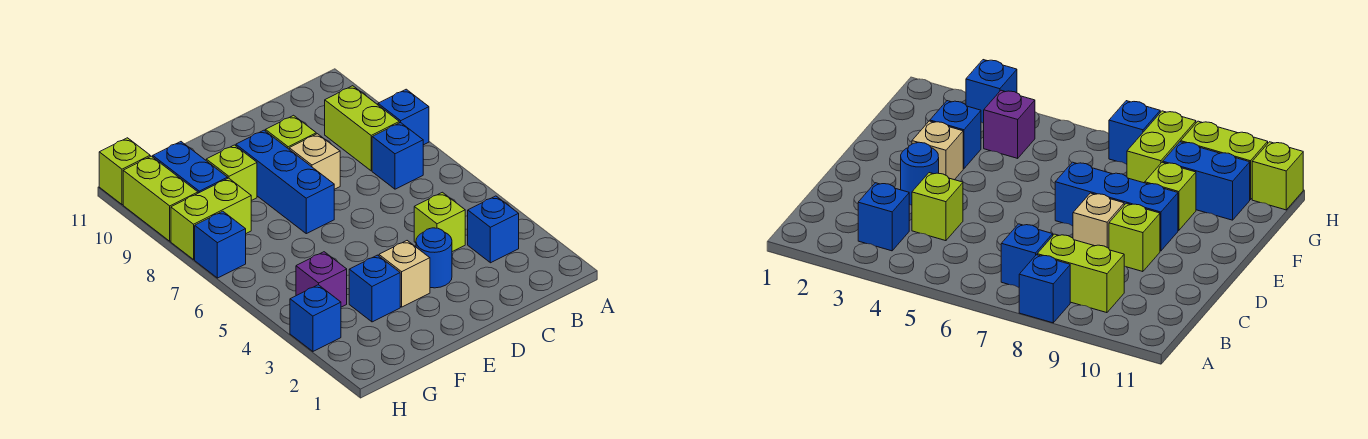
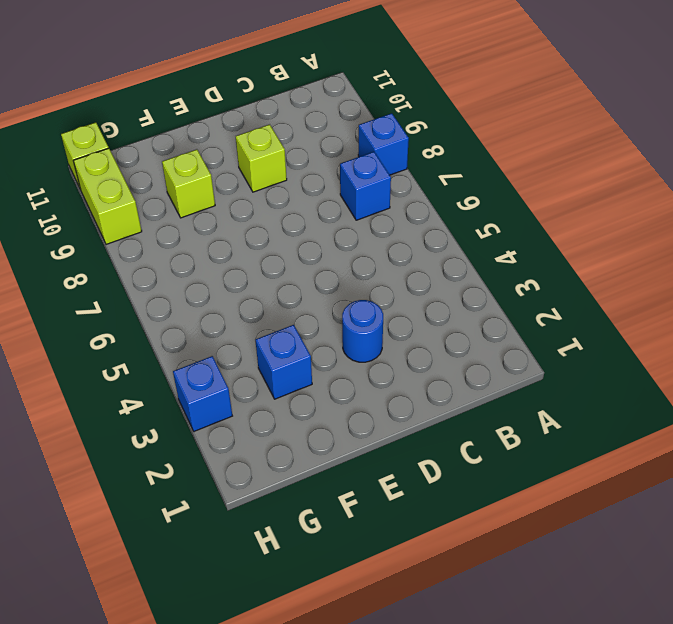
none -> blue 1x1 brick [468,196,519,263]
none -> lime 1x2 brick [325,86,399,171]
none -> lime 1x1 brick [414,192,465,252]

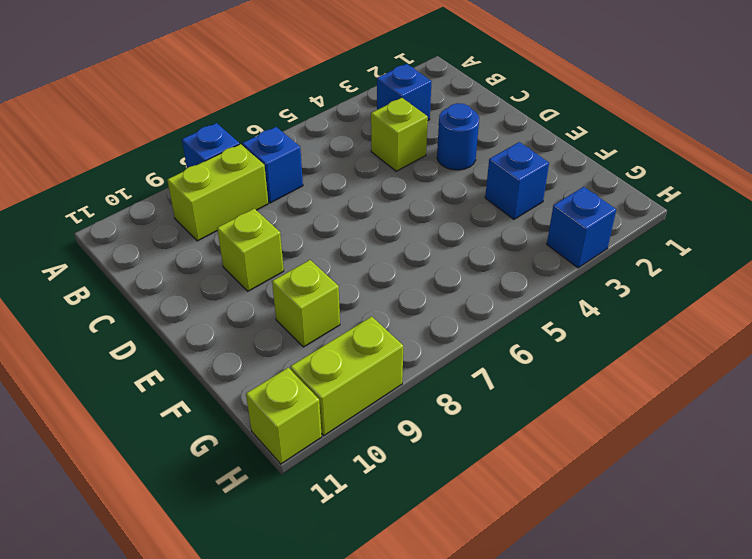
none -> tan 1x1 brick [289,134,340,189]
none -> tan 1x1 brick [379,241,430,307]
none -> blue 1x3 brick [236,130,334,234]

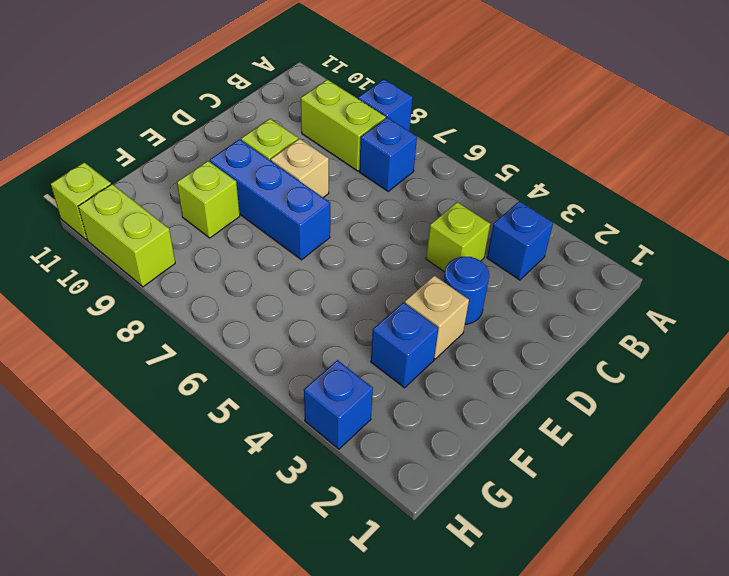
none -> purple 1x1 brick [296,252,347,307]
none -> lime 1x2 brick [171,178,251,260]
none -> blue 1x2 brick [153,142,228,193]

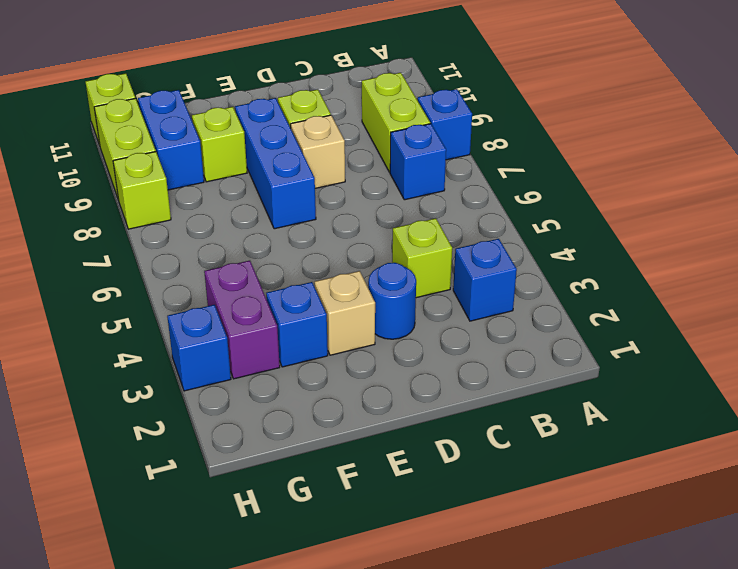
purple 1x2 brick [204,261,280,379] -> purple 1x1 brick [296,252,347,307]
lime 1x1 brick [113,152,171,229] -> lime 1x2 brick [171,178,251,260]
none -> blue 1x1 brick [195,211,246,278]

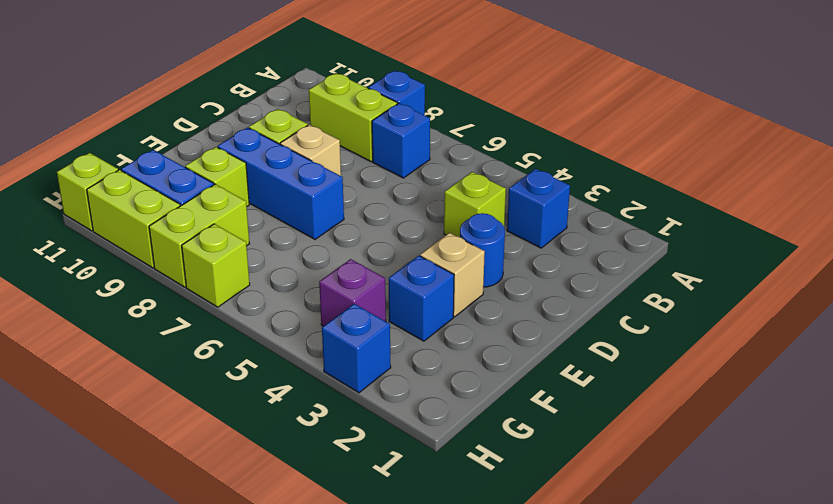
lime 1x1 brick [182,224,250,307] -> blue 1x1 brick [195,211,246,278]

